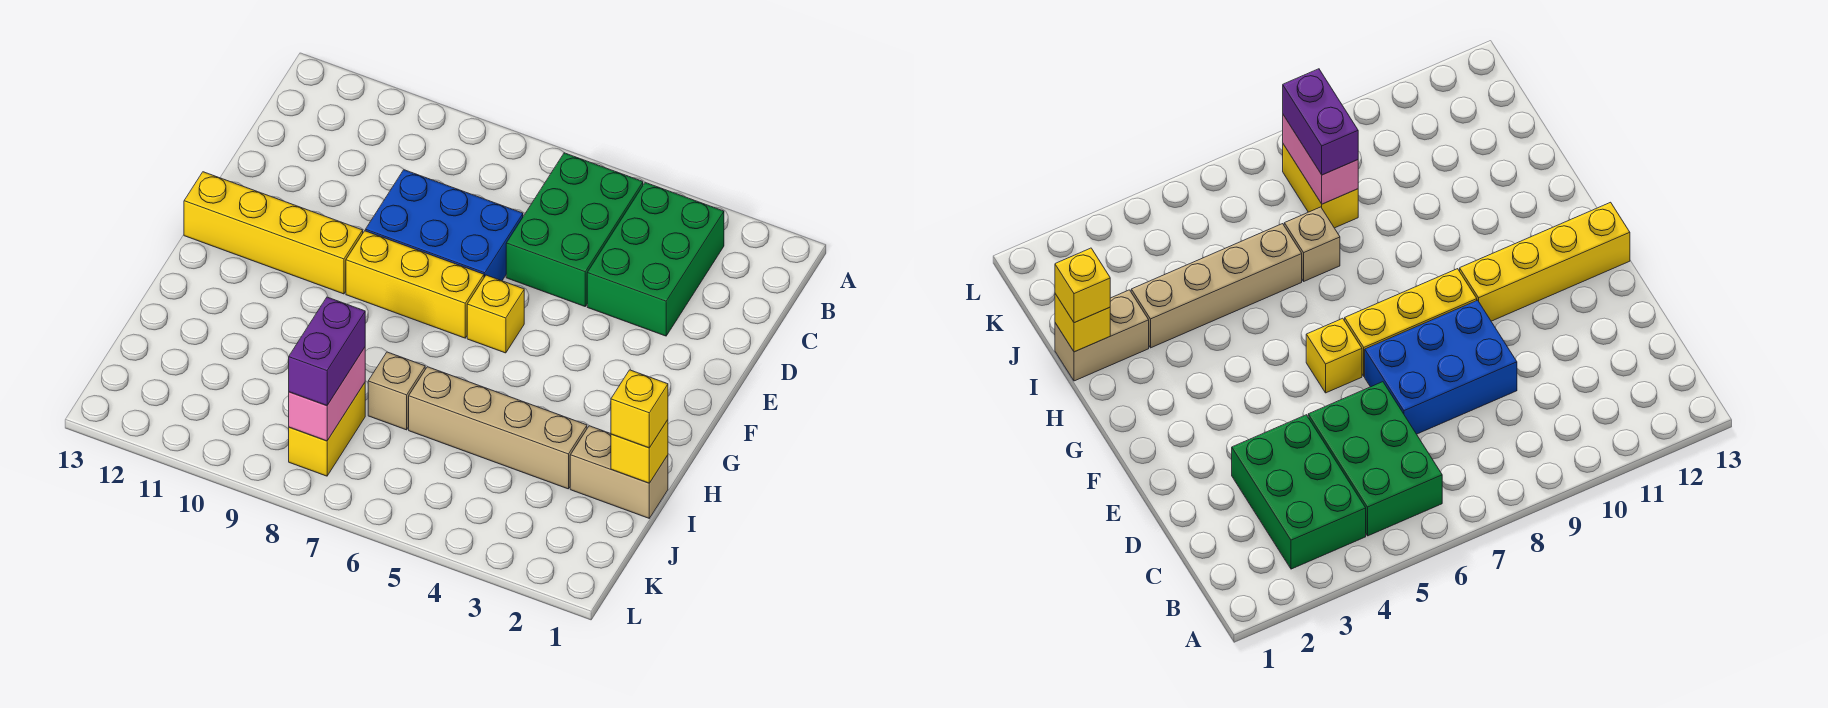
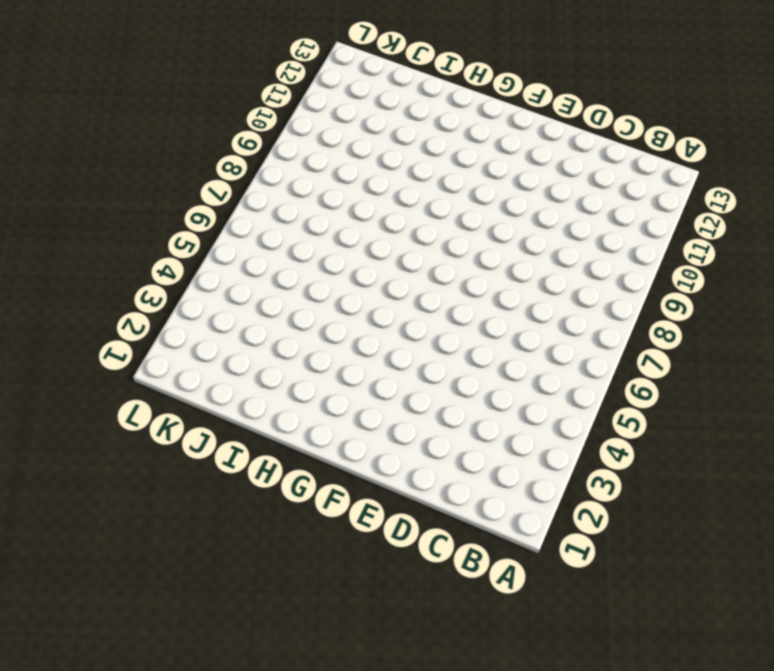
none -> green 2x3 brick [587,182,724,336]
none -> green 2x3 brick [506,153,643,306]
none -> blue 2x3 brick [366,170,523,281]

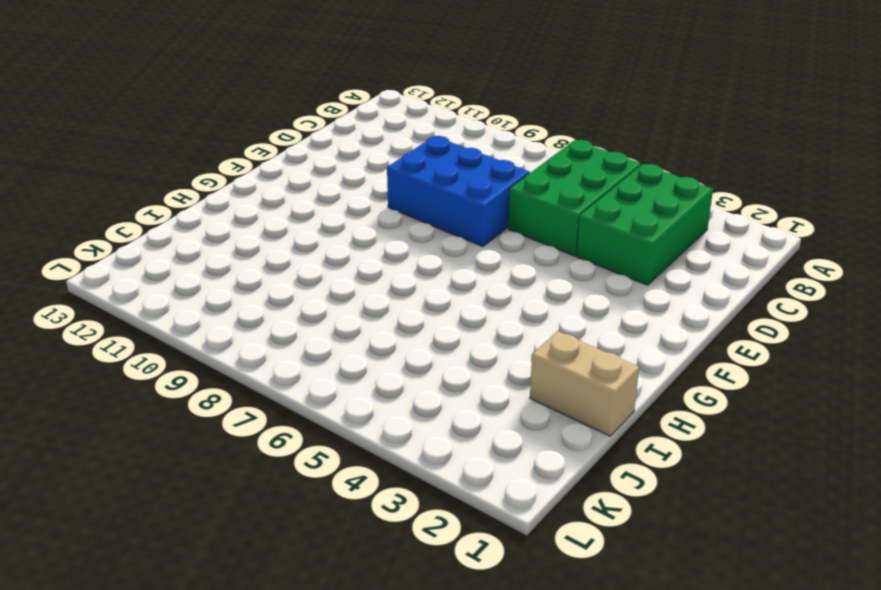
none -> yellow 1x1 brick [467,275,524,353]
none -> yellow 1x3 brick [346,231,484,338]
none -> yellow 1x4 brick [184,172,363,294]

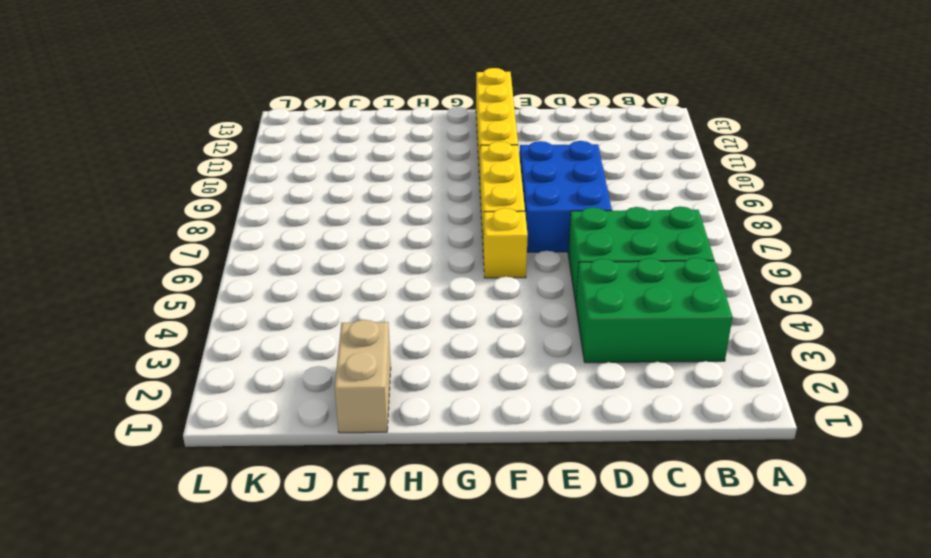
none -> tan 1x4 brick [409,367,587,489]
none -> tan 1x1 brick [368,352,425,430]
none -> yellow 1x2 brick [289,383,365,476]

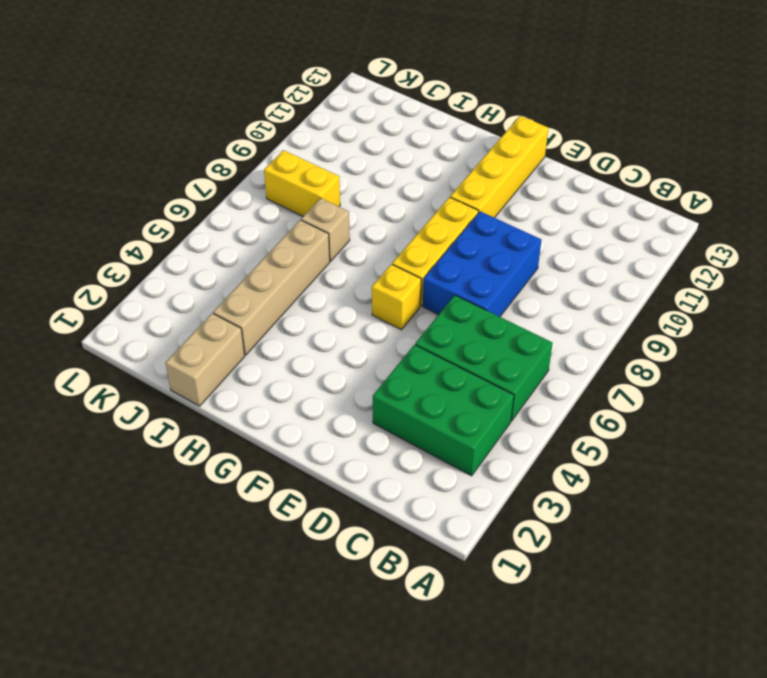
none -> yellow 1x1 brick [611,420,668,483]
none -> pink 1x2 brick [289,348,365,441]
none -> yellow 1x1 brick [611,370,668,448]

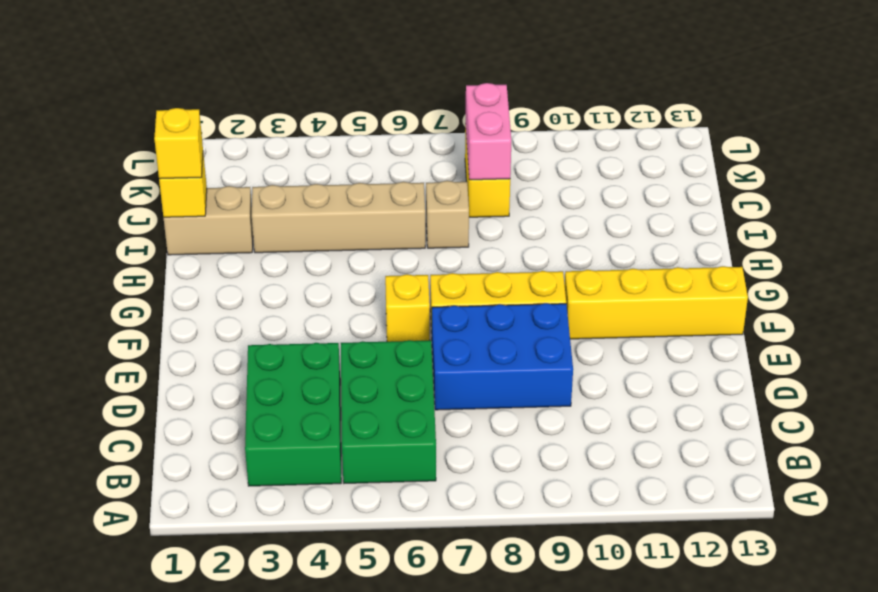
none -> purple 1x2 brick [289,297,365,406]

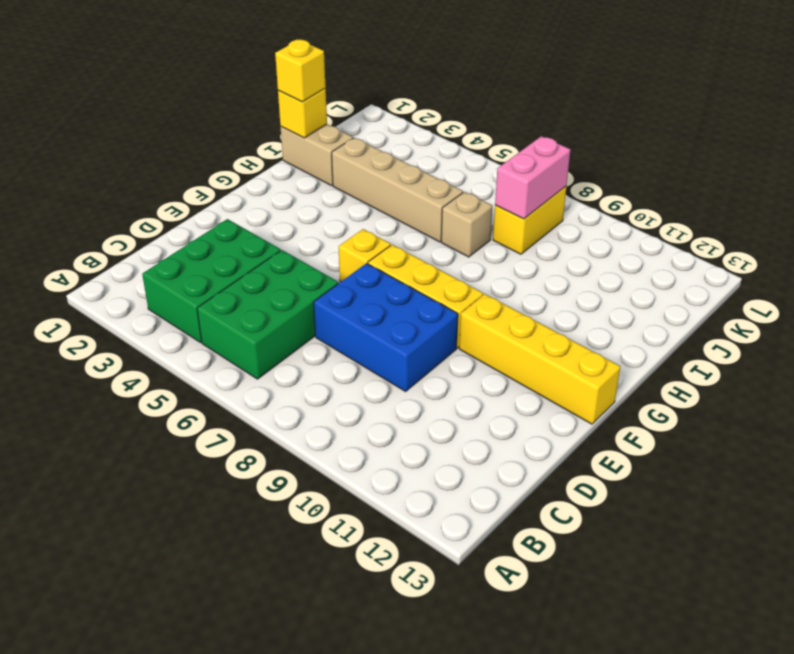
none -> purple 1x2 brick [289,297,365,406]

